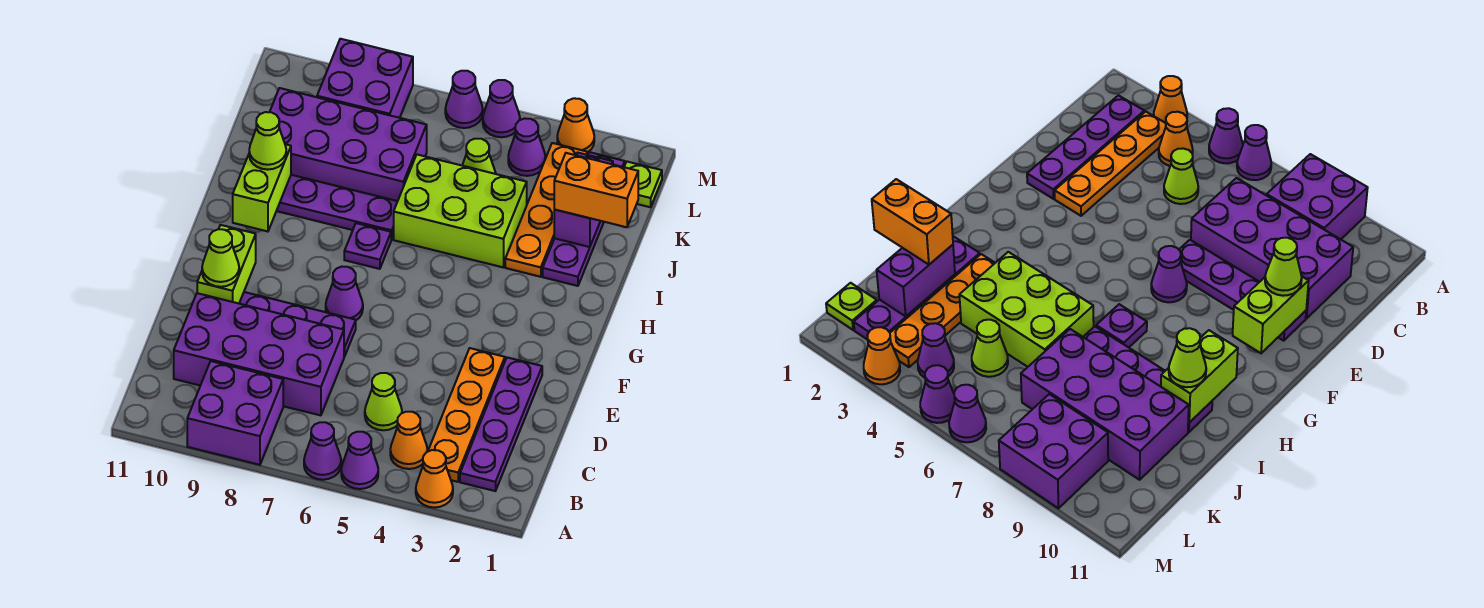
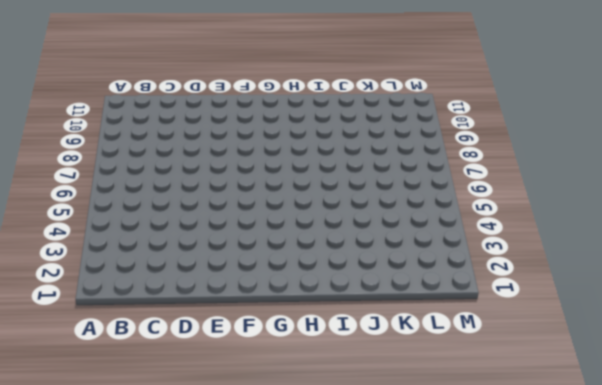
none -> orange 1x1 cone [416,450,453,508]
none -> purple 1x1 cone [341,432,378,489]
none -> purple 1x1 cone [304,422,341,480]
none -> purple 2x2 brick [187,361,283,465]

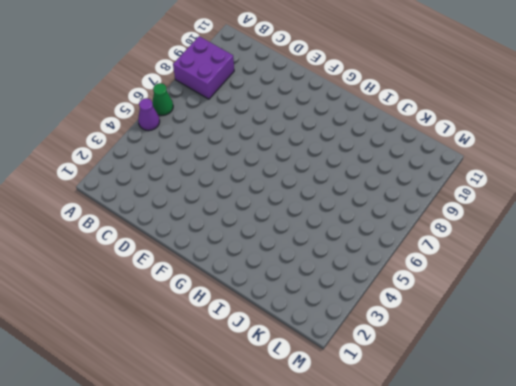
green 1x1 cone [152,83,173,115] -> purple 1x1 cone [304,422,341,480]
none -> orange 1x1 cone [416,450,453,508]
none -> purple 1x4 plate [460,357,542,491]
none -> orange 1x4 plate [428,348,505,482]
none -> orange 1x1 cone [390,412,428,469]

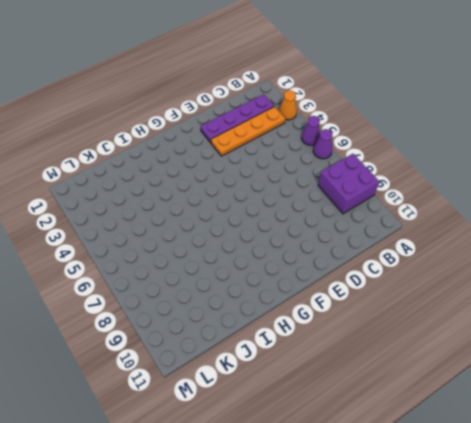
none -> orange 1x1 cone [390,412,428,469]
none -> lime 1x1 cone [365,373,402,430]
none -> purple 2x4 brick [174,293,344,415]
none -> purple 1x4 plate [239,292,356,357]

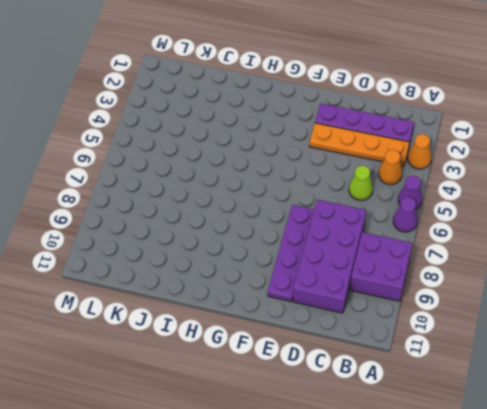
none -> purple 1x1 cone [326,267,363,320]
none -> purple 1x1 plate [344,223,392,269]
none -> purple 1x4 plate [543,152,625,286]
none -> orange 1x4 plate [505,143,587,277]

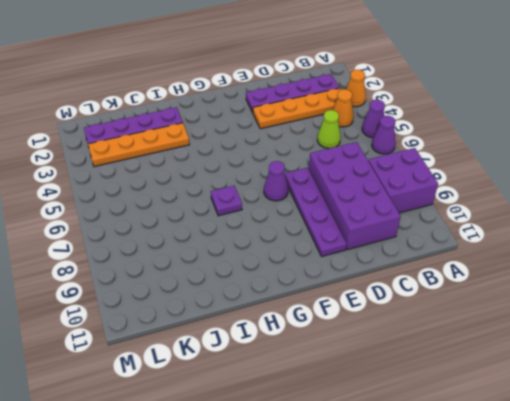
none -> lime 2x3 brick [394,155,527,267]
none -> purple 1x4 plate [277,175,398,239]
none -> purple 2x4 brick [270,88,427,201]
none -> lime 1x1 cone [462,139,496,174]

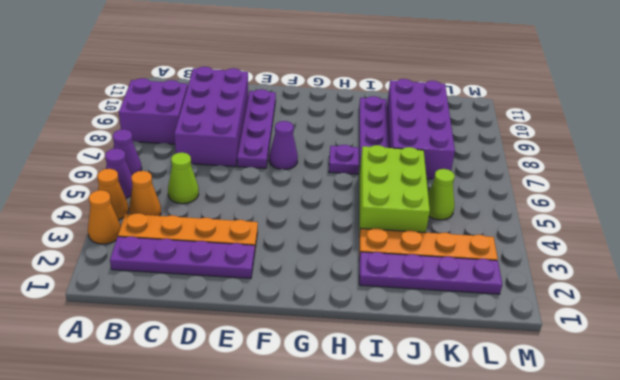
orange 1x1 cone [97,169,129,220] -> orange 1x1 cone moved to [557,98,594,153]
none -> lime 1x1 plate [624,162,662,207]
none -> purple 1x1 cone [508,118,545,176]
none -> purple 2x2 brick [317,39,413,118]
none -> purple 1x1 cone [483,80,520,137]

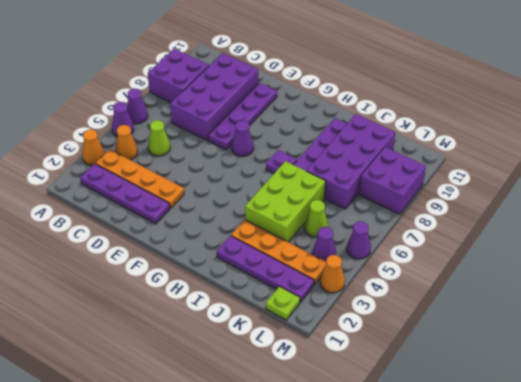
none -> purple 1x1 cone [445,71,483,128]
none -> lime 1x2 brick [197,225,256,303]
none -> lime 1x2 brick [233,144,291,231]
none -> purple 1x2 brick [554,153,613,247]

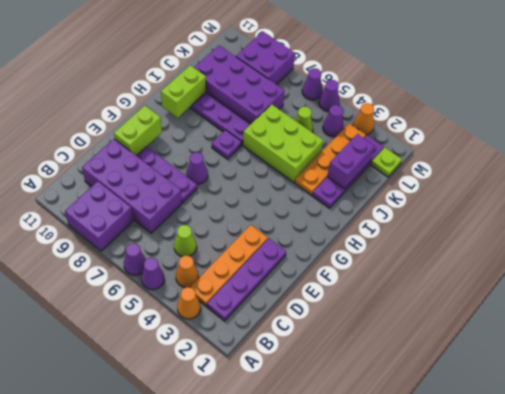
none -> lime 1x1 cone [202,229,239,287]
none -> lime 1x1 cone [249,112,286,170]
none -> orange 1x2 brick [554,153,638,227]

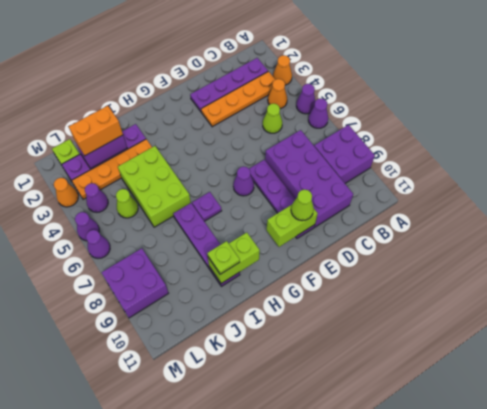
lime 1x1 plate [207,241,240,274] -> lime 1x1 cone [249,112,286,170]
orange 1x2 brick [69,106,123,156] -> orange 1x2 brick turned to [554,153,638,227]
none -> purple 2x4 brick [270,88,427,201]

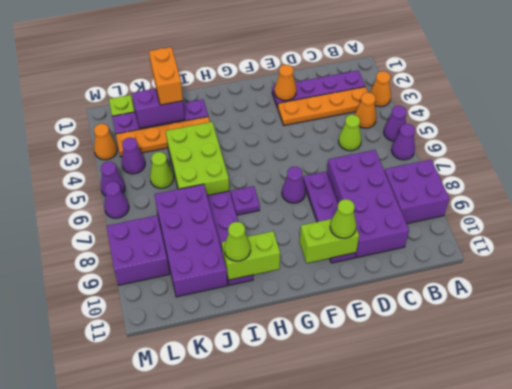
orange 1x1 cone [274,65,297,100] -> none

